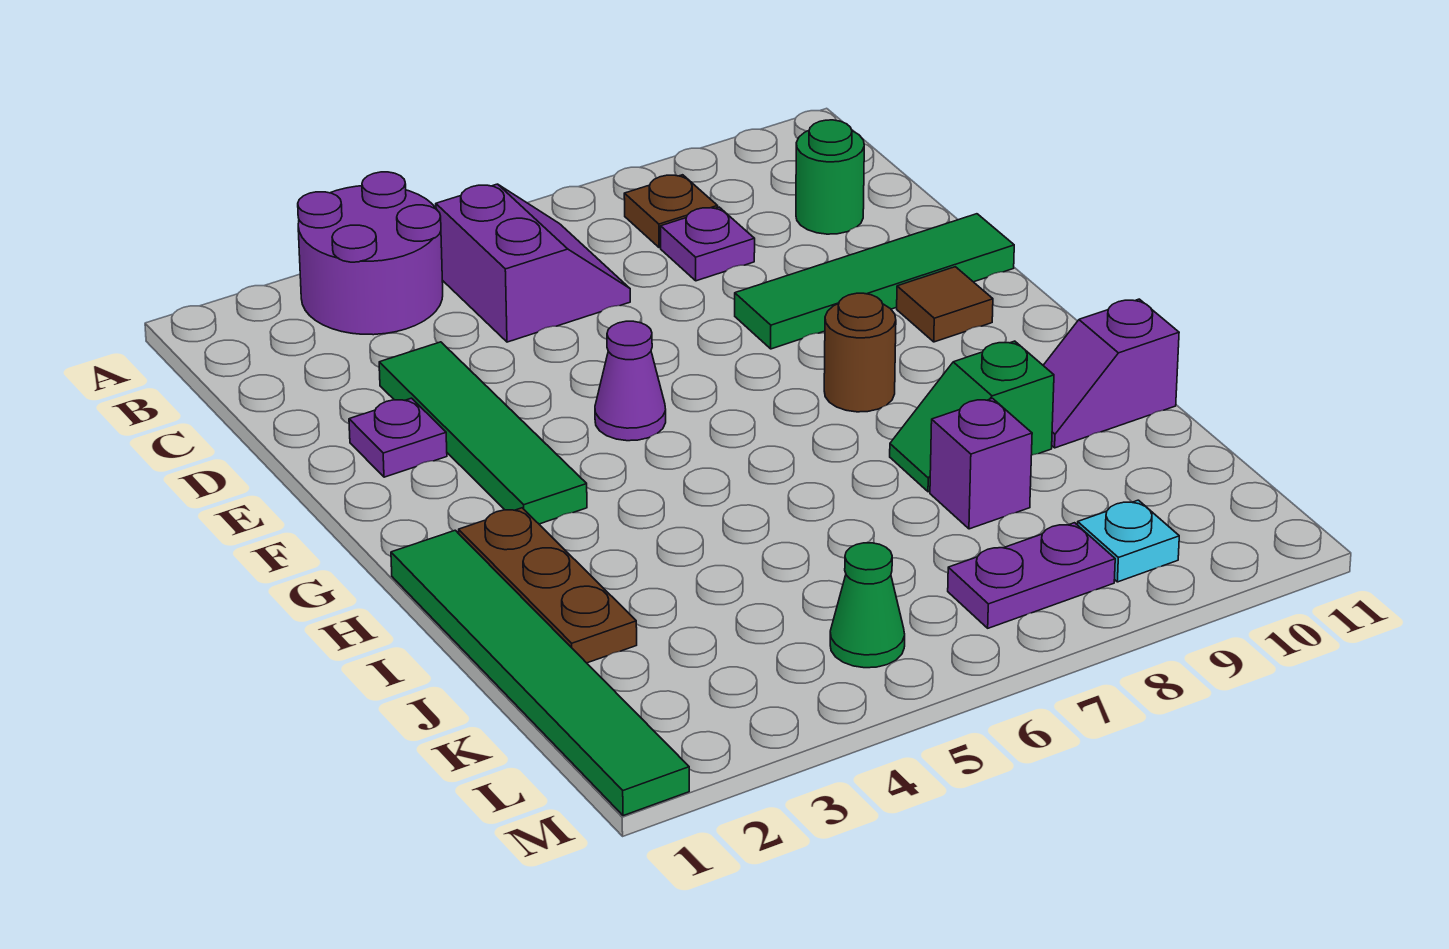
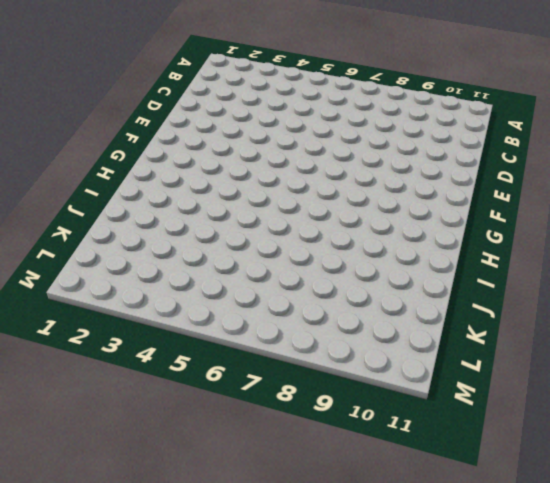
none -> purple 2x2 round brick [298,172,443,335]
none -> purple 2x2 slope [436,184,630,342]
none -> brown 1x1 plate [624,175,718,248]

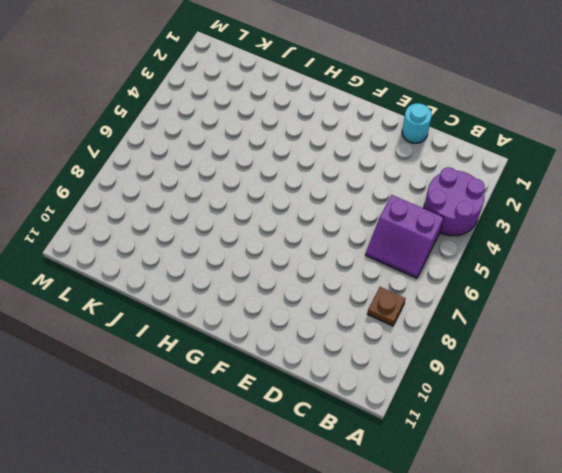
cyan 1x1 round brick [402,103,432,143] -> none
none -> purple 1x1 plate [661,207,755,281]
none -> green 1x1 round brick [796,120,864,234]
none -> green 1x4 tile [379,342,587,524]

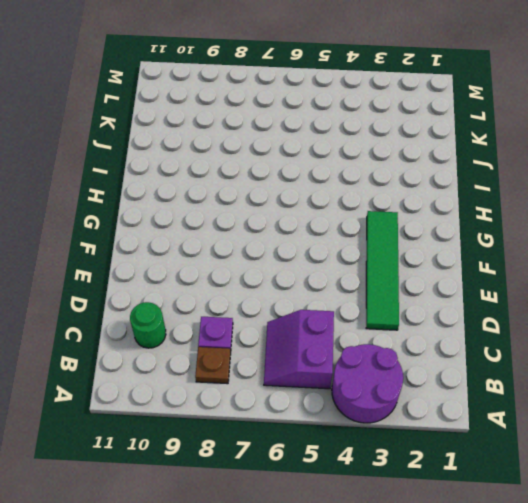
none -> purple 1x1 plate [349,398,447,477]
none -> green 1x4 tile [735,214,1014,349]
none -> purple 1x1 cone [595,321,666,441]

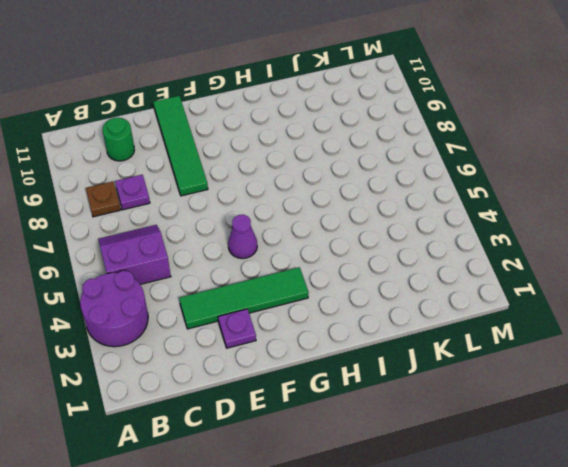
none -> brown 1x1 tile [897,267,993,342]
none -> brown 1x1 round brick [824,293,896,412]
none -> green 1x6 tile [391,530,689,816]

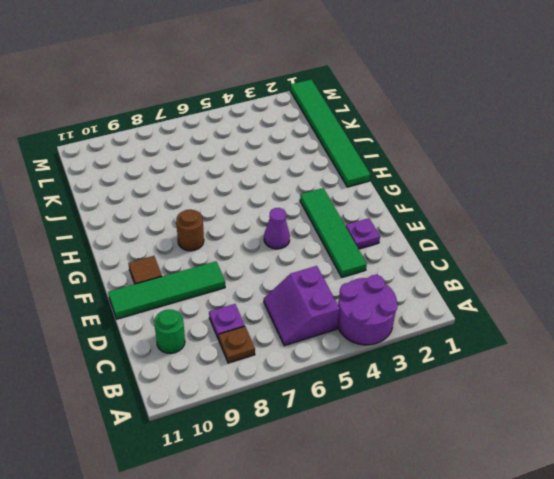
none -> brown 1x3 plate [459,508,637,663]
none -> green 1x2 slope [890,341,1054,492]
none -> purple 1x2 slope [1043,299,1179,448]

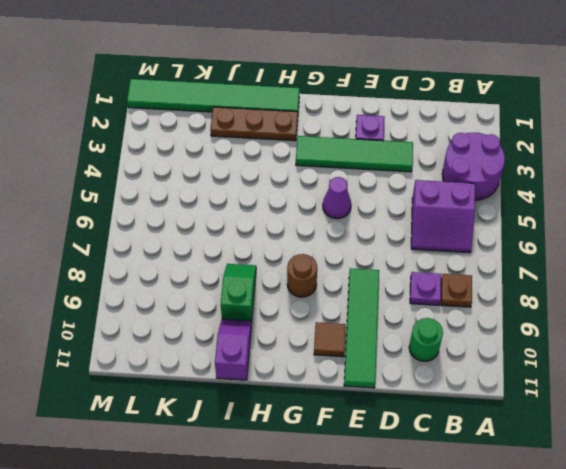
none -> purple 1x1 brick [930,398,1032,529]
none -> green 1x1 cone [830,543,905,668]
none -> purple 1x2 plate [948,523,1115,628]

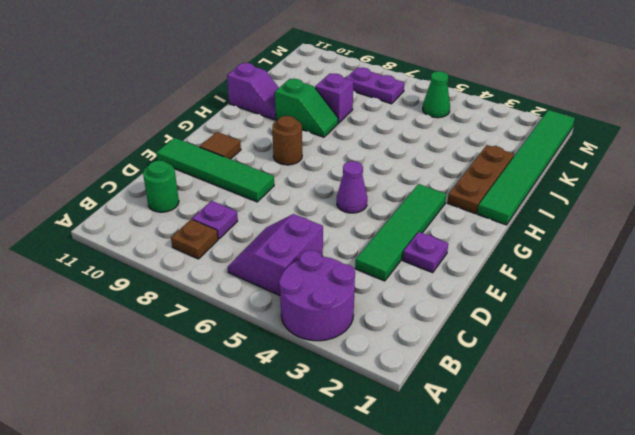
none -> cyan 1x1 plate [1078,500,1179,582]

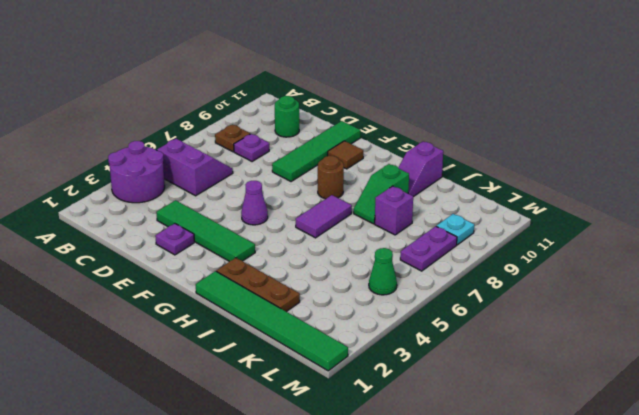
purple 1x2 tile [296,195,352,238] -> none

